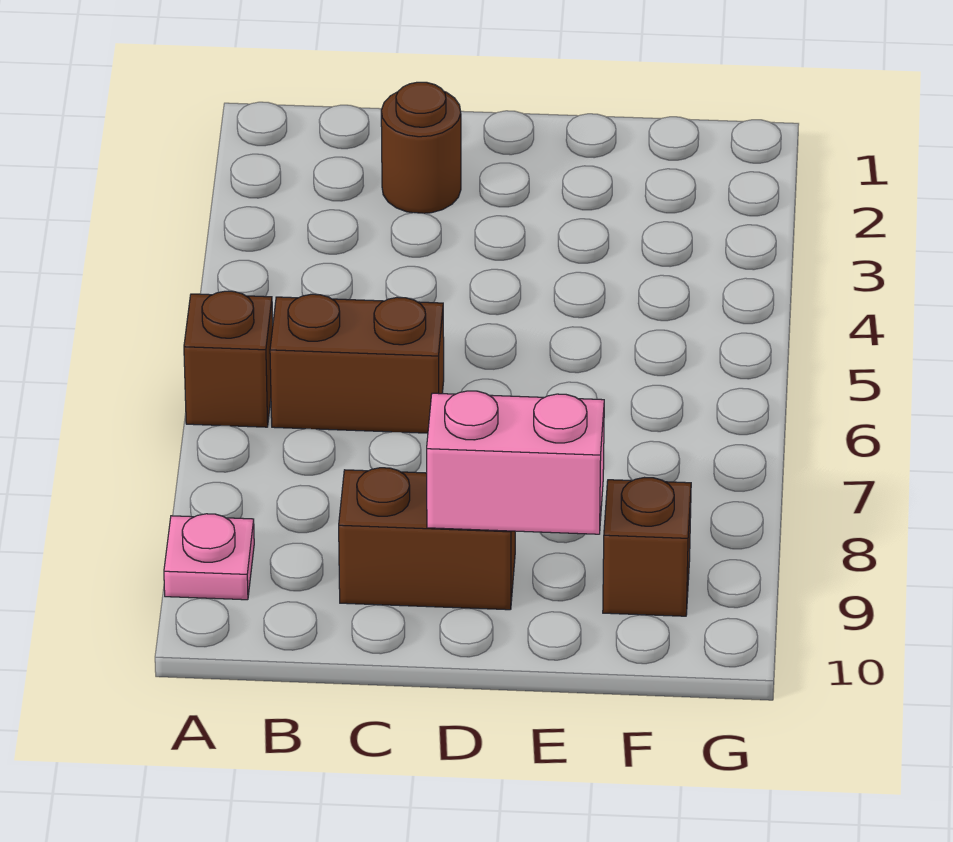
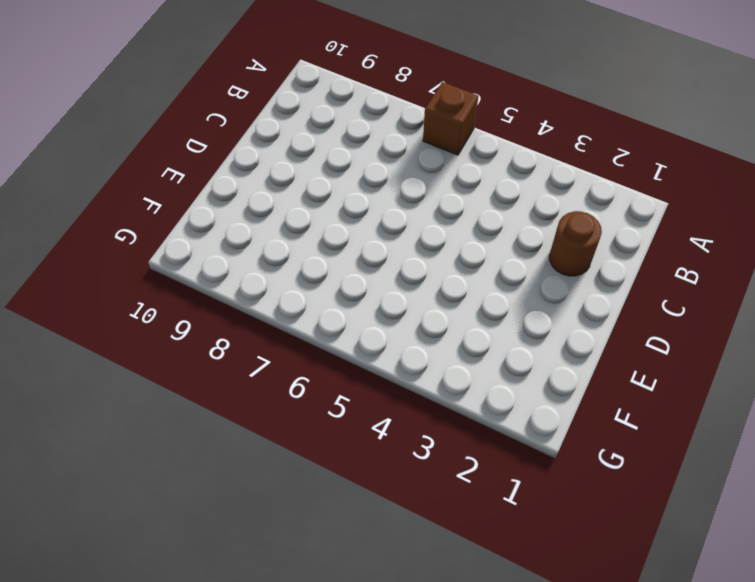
none -> pink 1x1 plate [164,514,254,600]
none -> brown 1x2 brick [270,294,444,433]

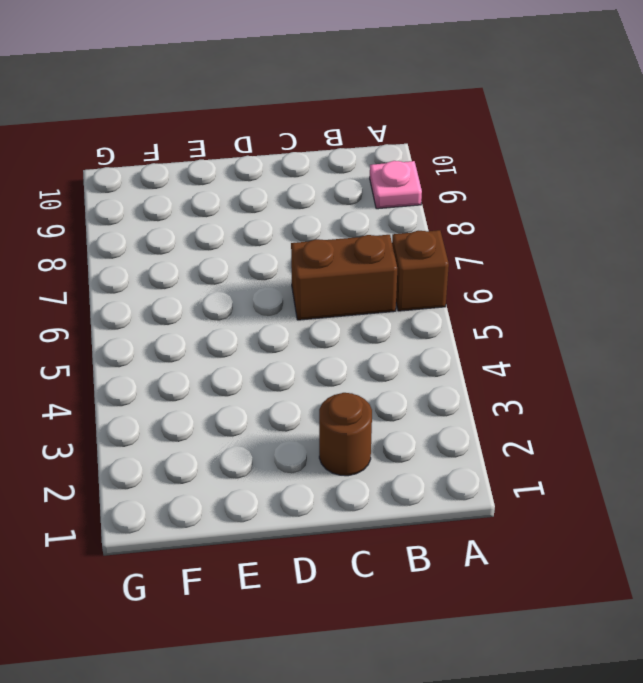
none -> brown 1x2 brick [339,468,515,610]
none -> brown 1x1 brick [603,478,691,616]

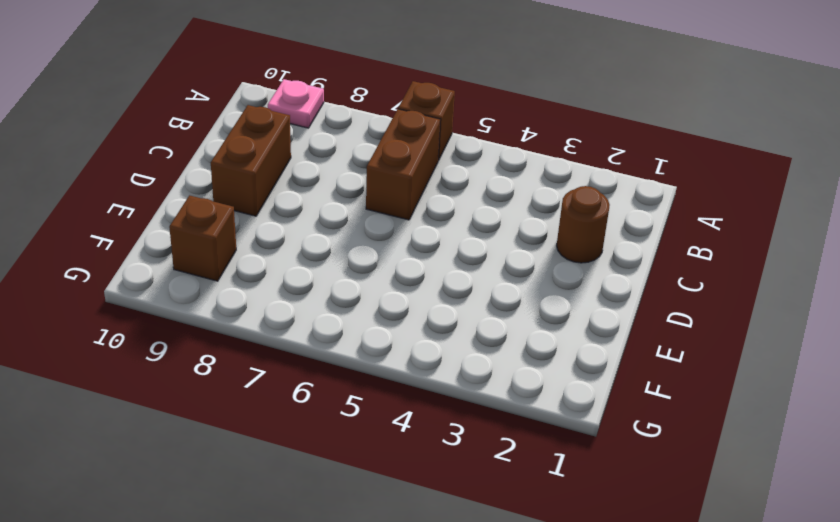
none -> pink 1x2 brick [427,391,604,534]

